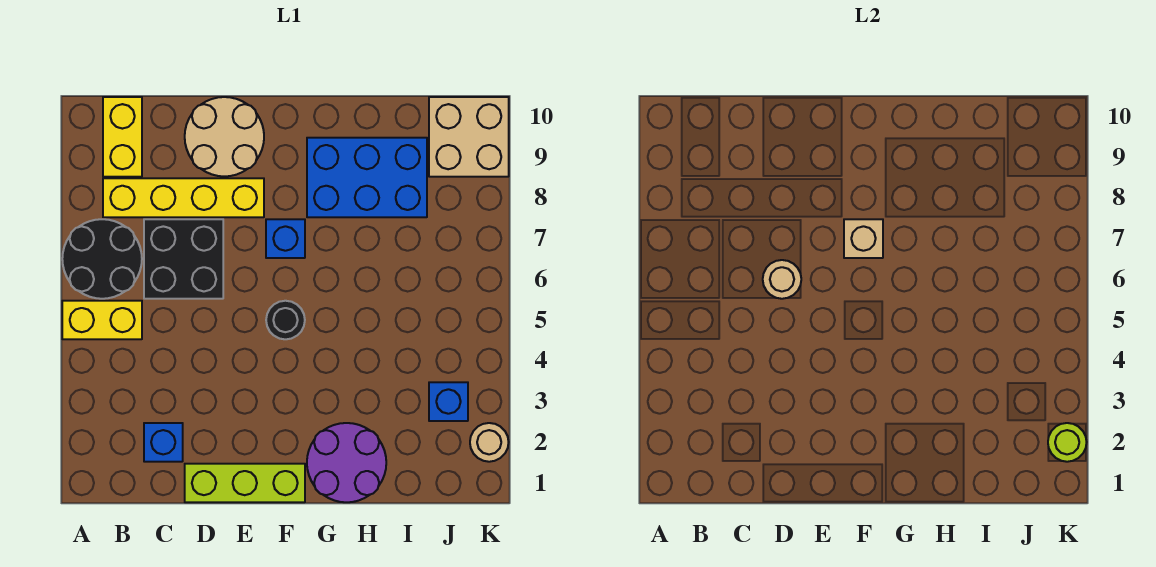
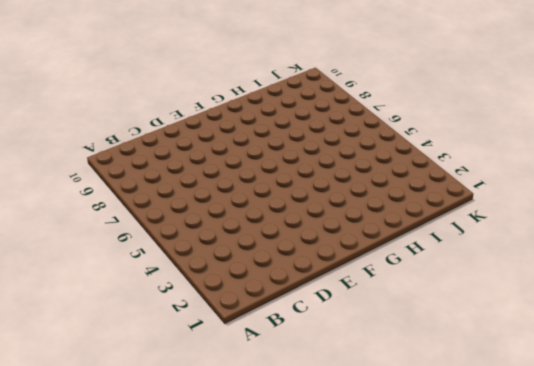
none -> yellow 1x2 brick [62,301,142,339]
none -> black 2x2 round brick [62,219,142,299]
none -> yellow 1x4 brick [103,178,264,217]

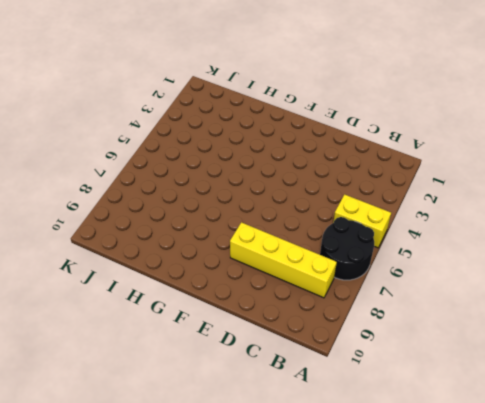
none -> yellow 1x2 brick [103,97,142,177]
none -> blue 1x1 brick [144,423,183,462]
none -> black 2x2 brick [144,219,223,299]

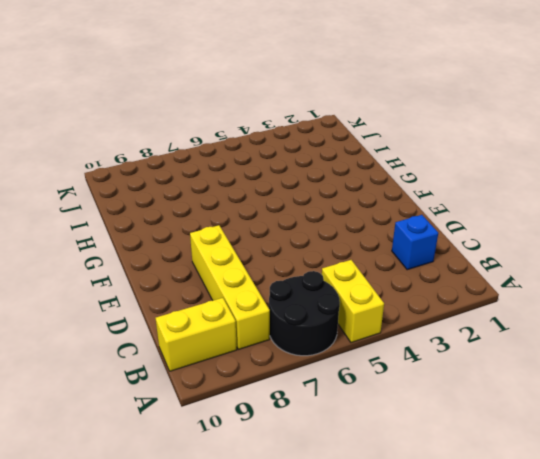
none -> black 2x2 brick [144,219,223,299]
none -> lime 1x3 brick [185,464,305,502]
none -> tan 2x2 round brick [185,97,264,176]

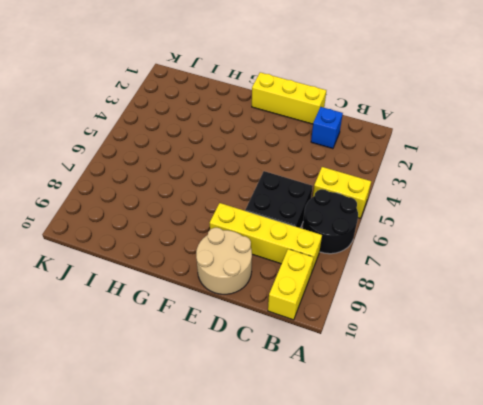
yellow 1x3 brick [252,72,326,124] -> lime 1x3 brick [185,464,305,502]
none -> black 1x1 round brick [266,301,305,339]
none -> blue 1x1 brick [266,219,305,258]
none -> purple 2x2 round brick [307,423,386,502]

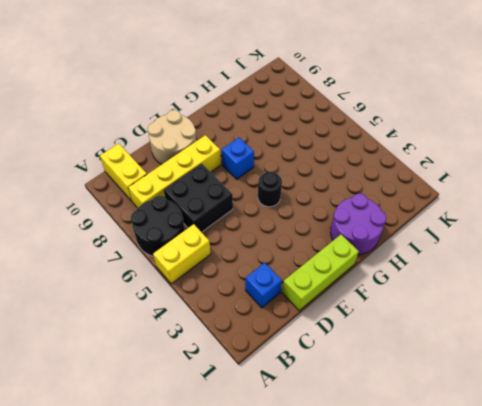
none -> blue 2x3 brick [307,138,427,217]
none -> blue 1x1 brick [429,382,468,421]
none -> tan 2x2 brick [429,97,509,177]

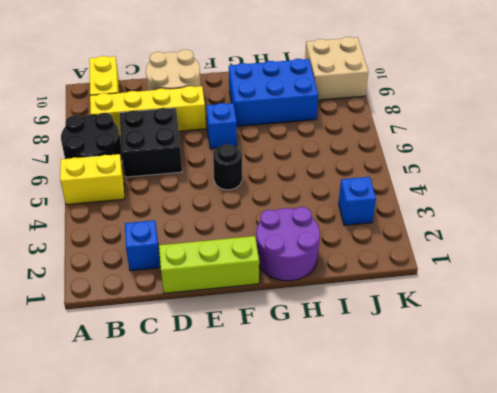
none -> tan 1x1 round brick [470,423,509,462]
none -> tan 1x1 round brick [763,260,801,299]
none -> tan 1x1 brick [844,219,883,258]

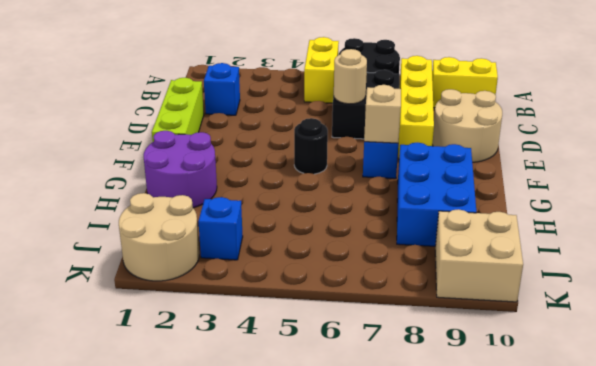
tan 2x2 round brick [119,193,199,281] -> tan 1x1 round brick [470,423,509,462]
none -> lime 1x1 round brick [1048,423,1087,462]

